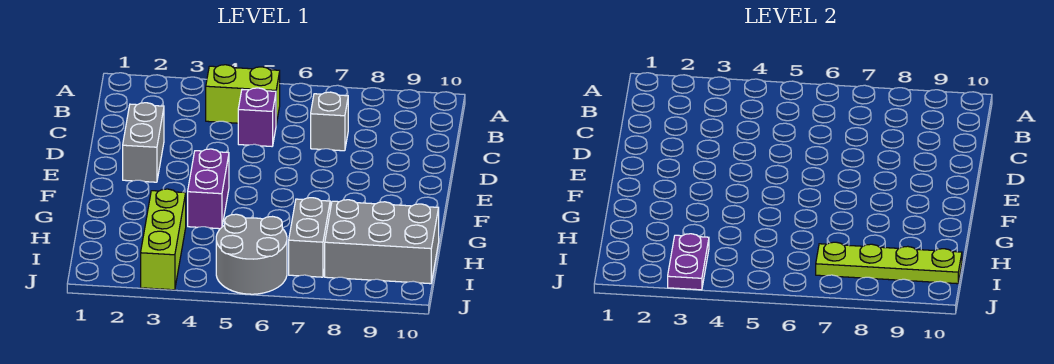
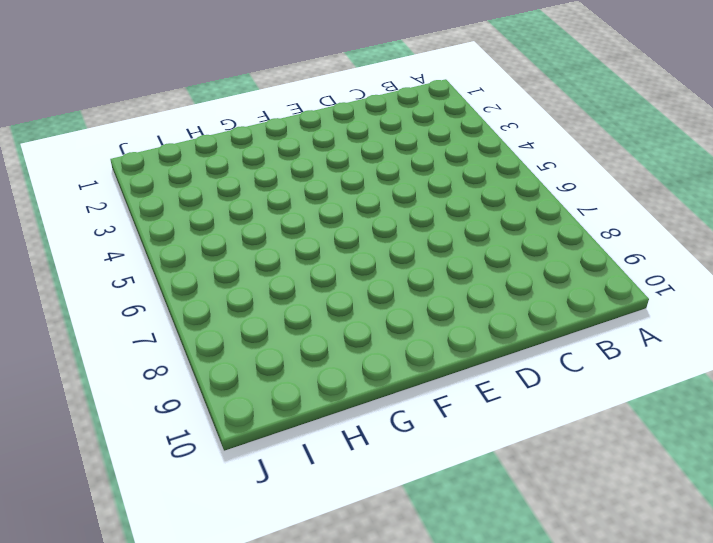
none -> lime 1x2 brick [206,65,280,124]
none -> purple 1x1 brick [238,88,276,146]

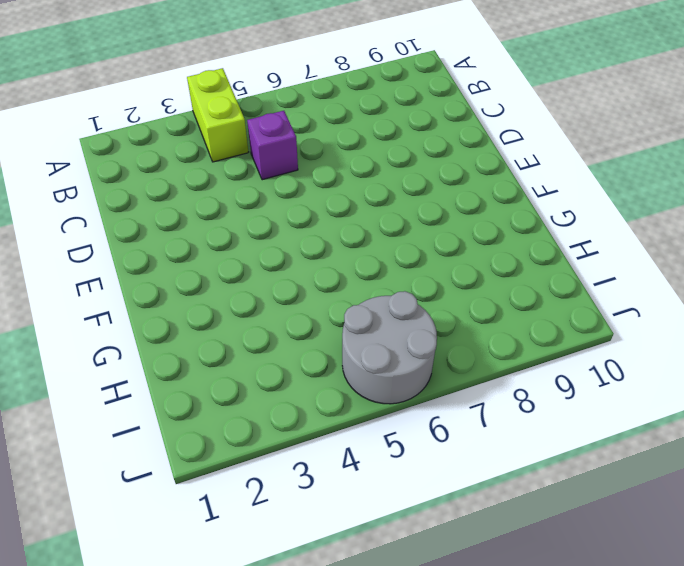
lime 1x2 brick [187,68,248,162] -> lime 1x2 brick turned to [206,65,280,124]
none -> grey 1x1 brick [311,92,348,151]
none -> grey 1x2 brick [123,103,164,182]

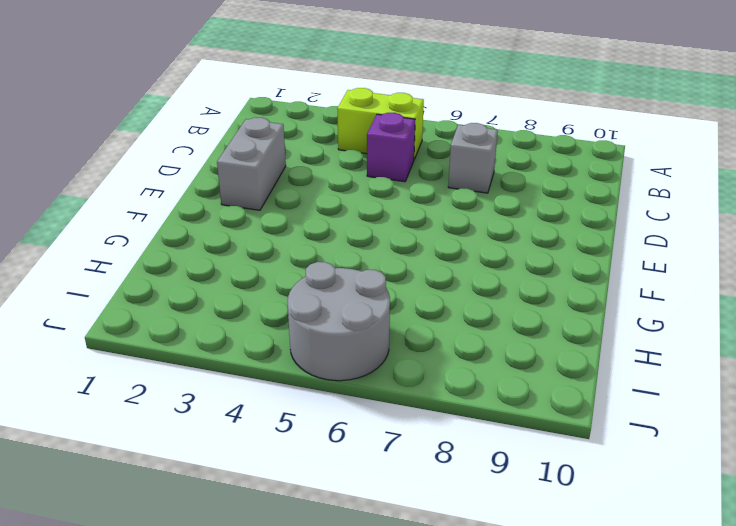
none -> purple 1x2 brick [188,149,229,229]
none -> lime 1x3 brick [141,189,186,290]

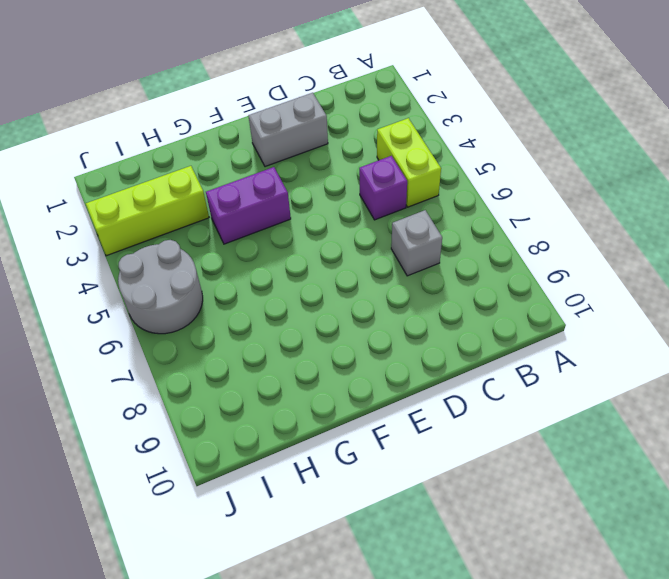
none -> grey 1x2 brick [289,198,330,277]
none -> grey 2x3 brick [325,200,439,284]

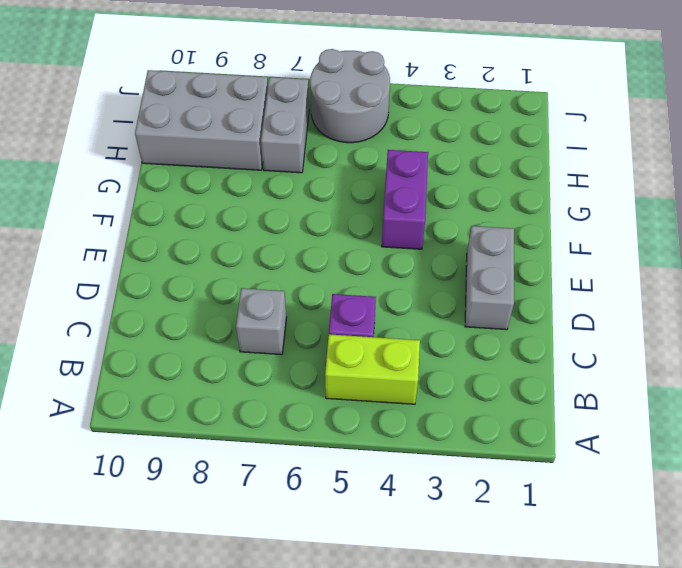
none -> lime 1x3 brick [141,189,186,290]
none -> purple 1x2 plate [668,234,709,290]

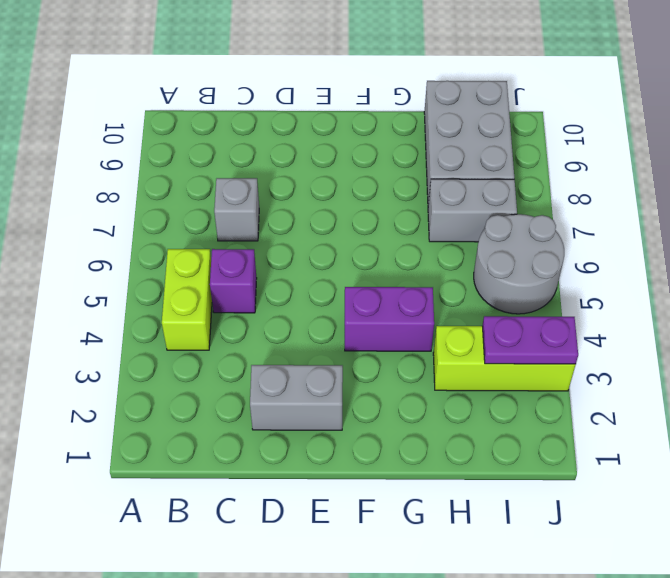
none -> lime 1x4 plate [816,242,962,284]

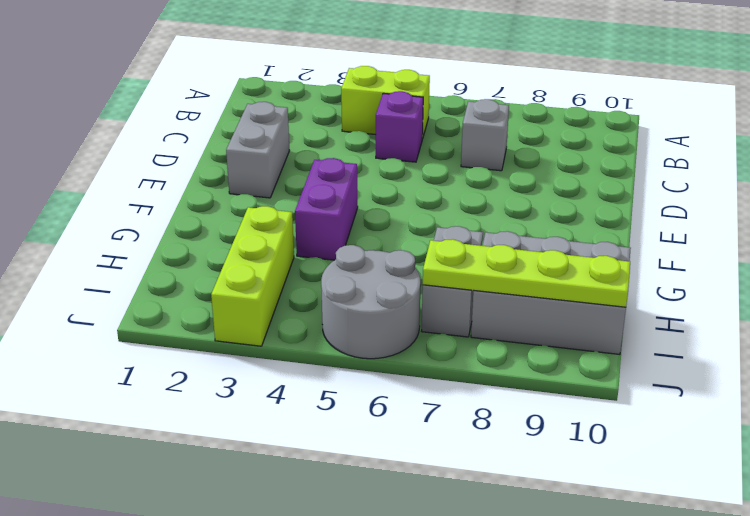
none -> purple 1x2 plate [668,234,709,290]

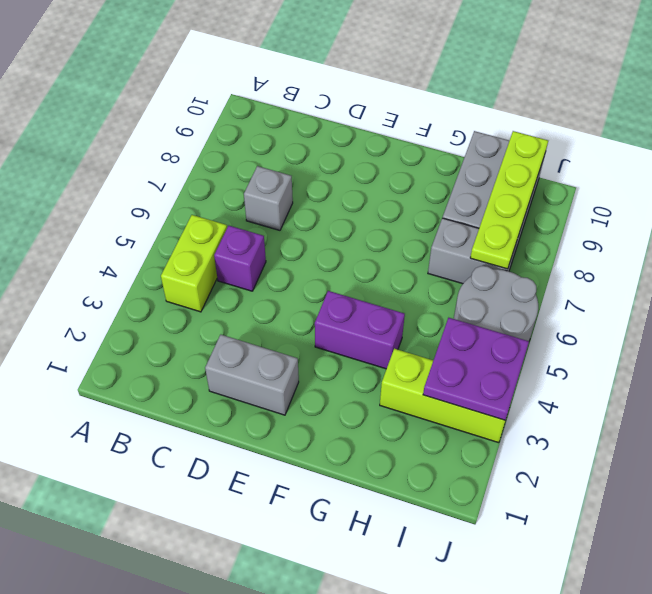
purple 2x2 plate [423,318,529,420] -> purple 1x2 plate [668,234,709,290]

